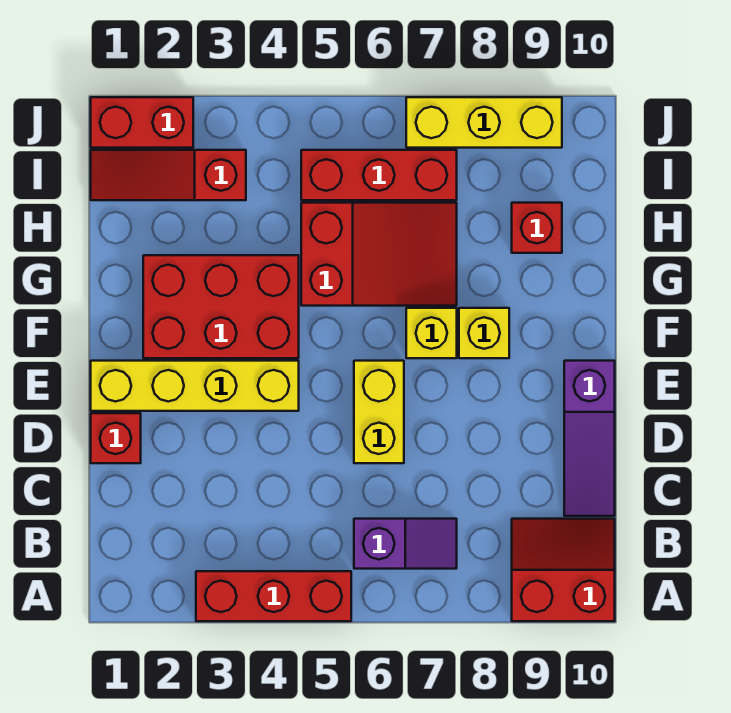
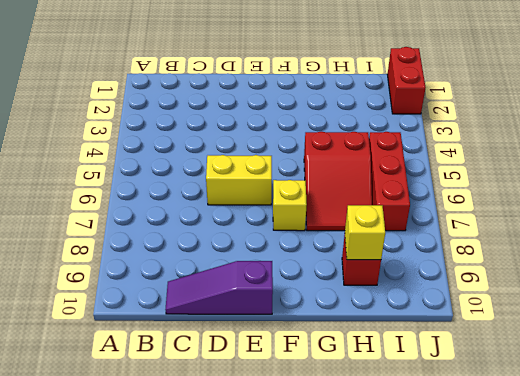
yellow 1x1 brick [345,205,385,260] -> yellow 1x1 brick moved to [459,308,509,358]
none -> red 1x3 brick [196,571,351,621]
none -> red 2x2 slope [512,519,615,621]
none -> purple 1x2 slope [354,519,457,569]

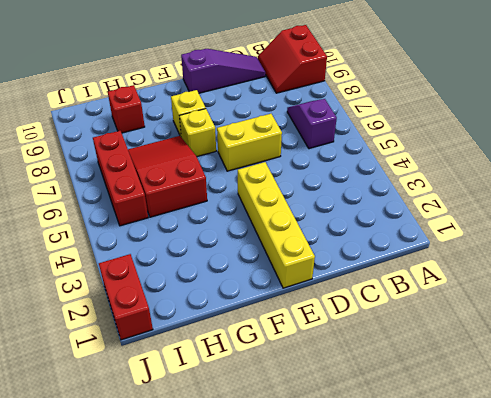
none -> red 1x3 brick [196,571,351,621]
none -> red 1x1 brick [91,413,141,463]
none -> red 2x3 brick [143,255,299,358]

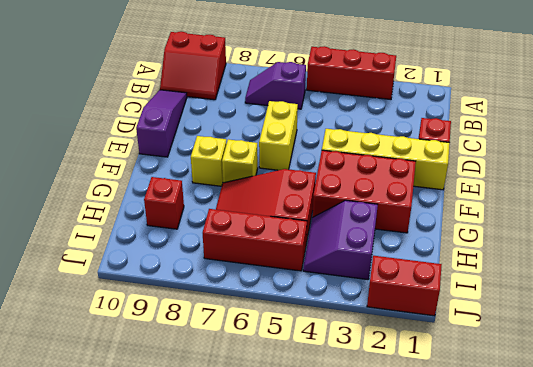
purple 2x2 slope [303,200,378,280] -> red 1x3 slope [91,150,246,200]
none -> yellow 1x3 brick [406,97,562,148]

